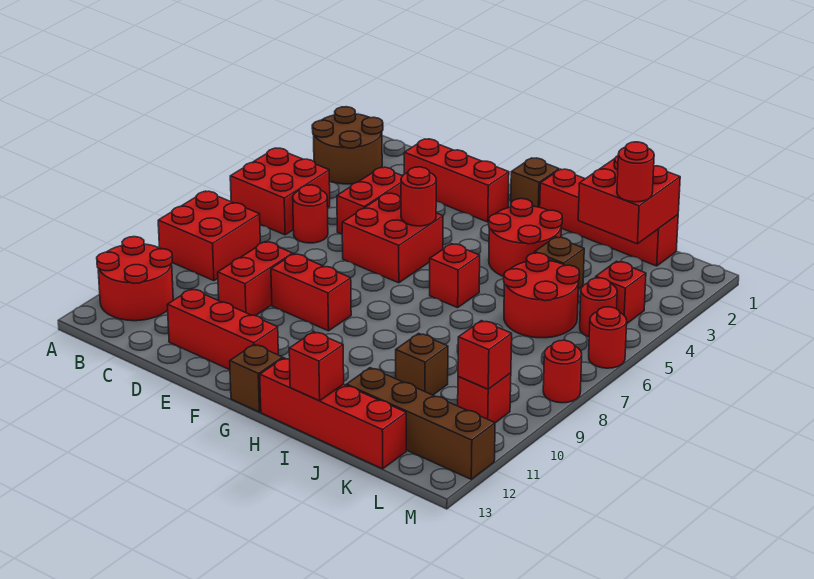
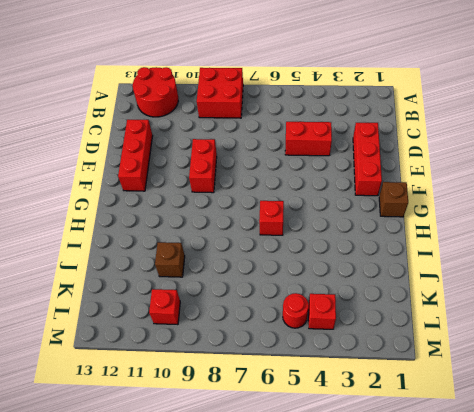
none -> brown 2x2 round brick [312,107,383,184]
none -> red 2x2 brick [230,148,330,235]
none -> red 1x1 round brick [293,185,328,243]
none -> red 1x2 brick [218,242,293,316]

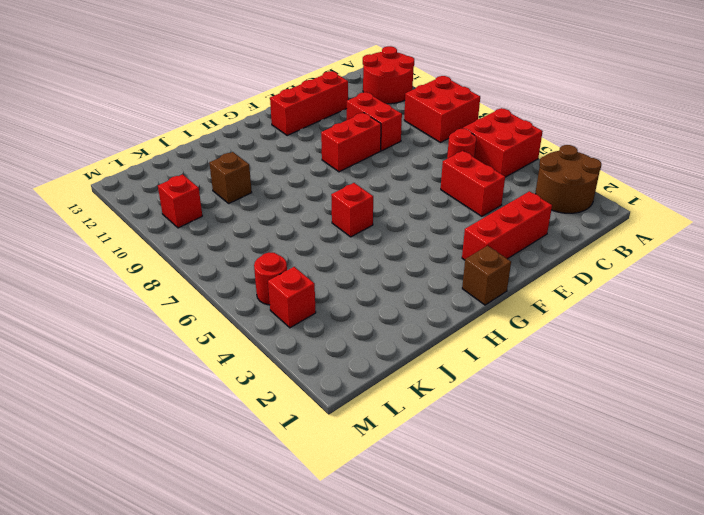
none -> red 2x2 brick [342,193,443,283]
none -> brown 1x1 brick [230,345,283,412]
none -> red 1x4 brick [540,169,678,266]
none -> red 2x2 round brick [489,199,562,277]

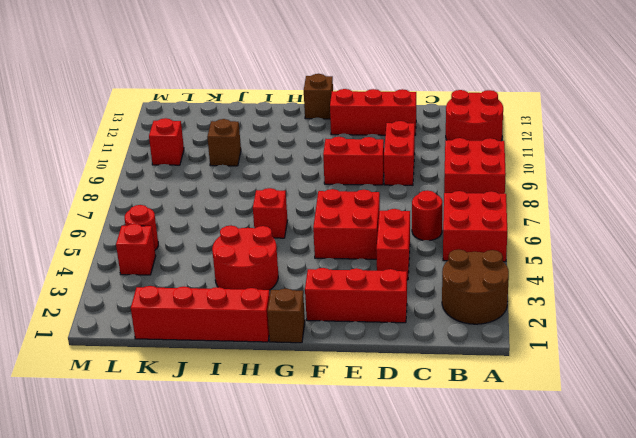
none -> red 1x4 brick [260,358,406,469]
none -> brown 1x1 brick [535,237,584,289]
none -> red 2x2 round brick [504,253,580,338]
none -> brown 1x4 brick [346,368,495,479]

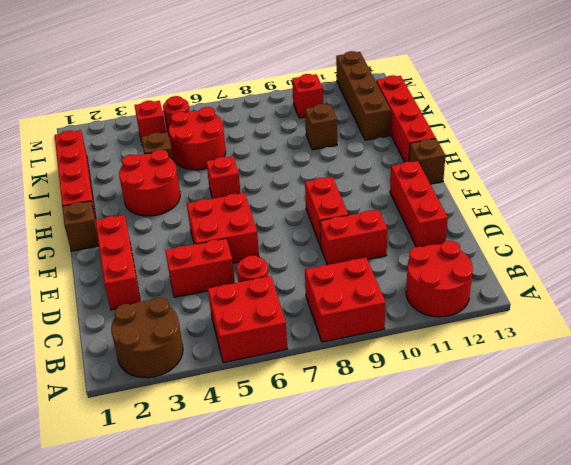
none -> red 1x1 round brick [589,307,627,368]
none -> red 1x1 round brick [543,340,582,403]
none -> red 1x1 round brick [401,167,436,226]
none -> red 1x1 brick [289,332,344,401]

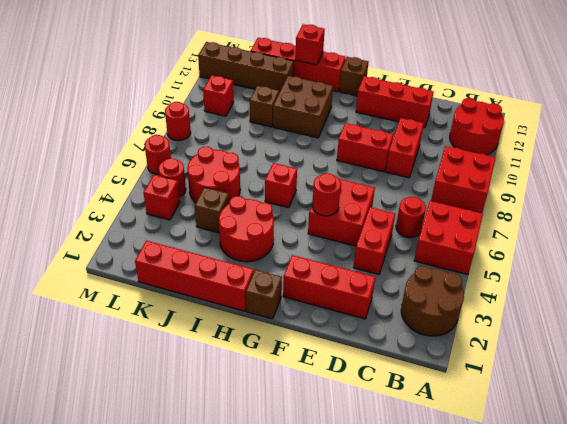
brown 2x2 brick [273,76,333,138] -> none
none -> red 2x2 brick [578,156,680,244]
none -> red 1x1 brick [458,321,512,389]
none -> red 1x1 round brick [617,142,654,202]

